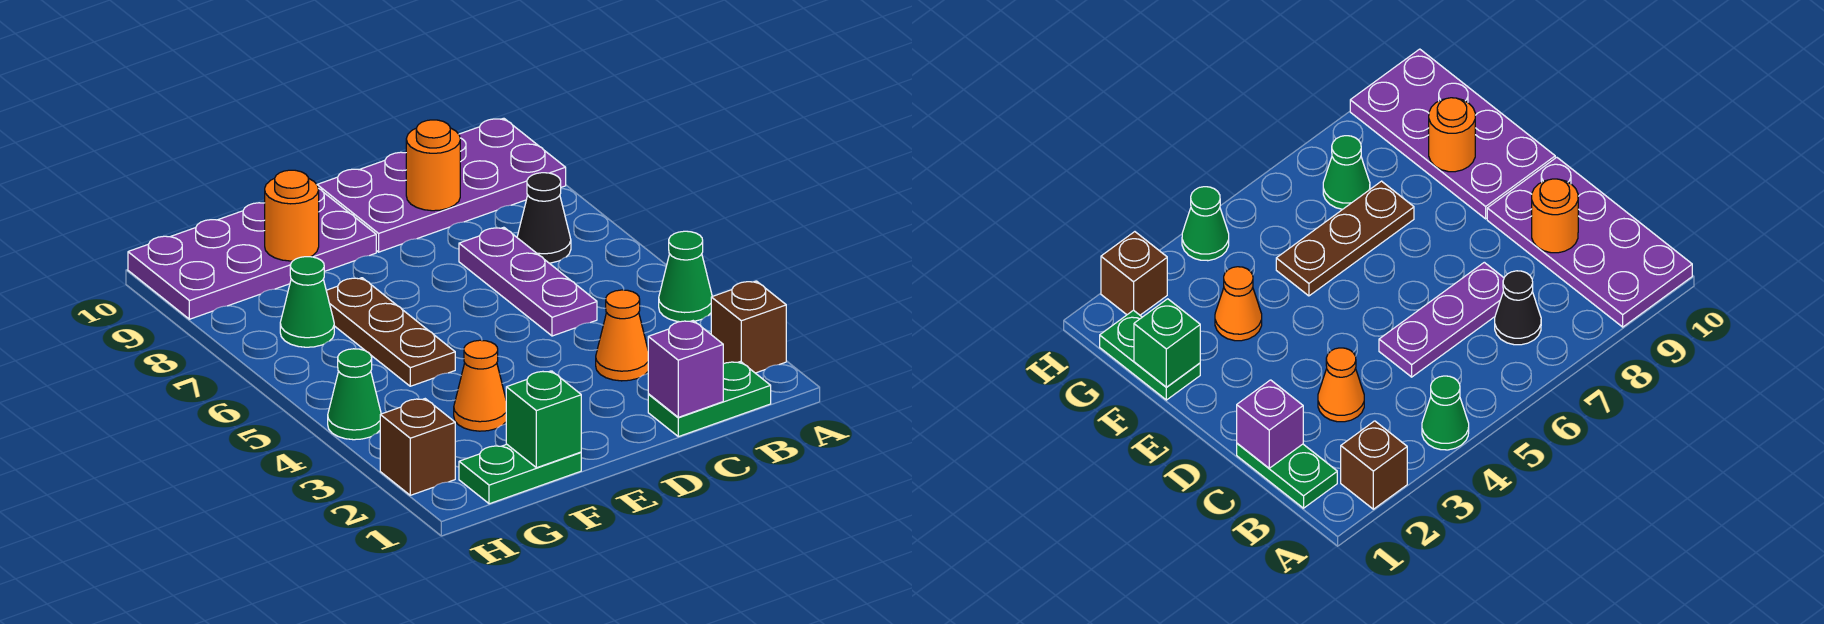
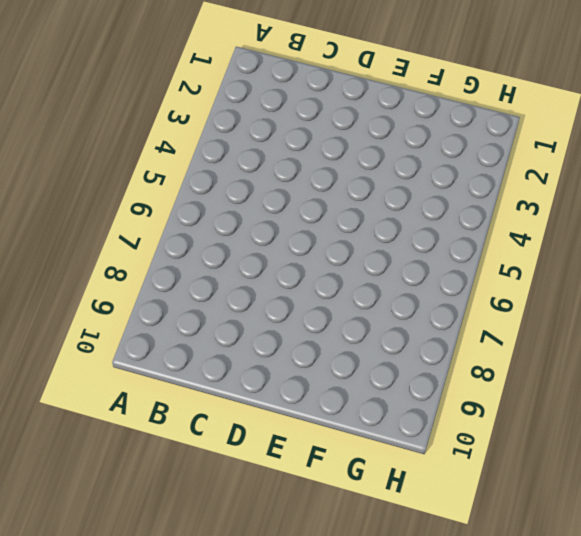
none -> brown 1x1 brick [711,281,786,373]
none -> green 1x1 cone [659,231,712,322]
none -> purple 2x4 plate [317,118,566,252]

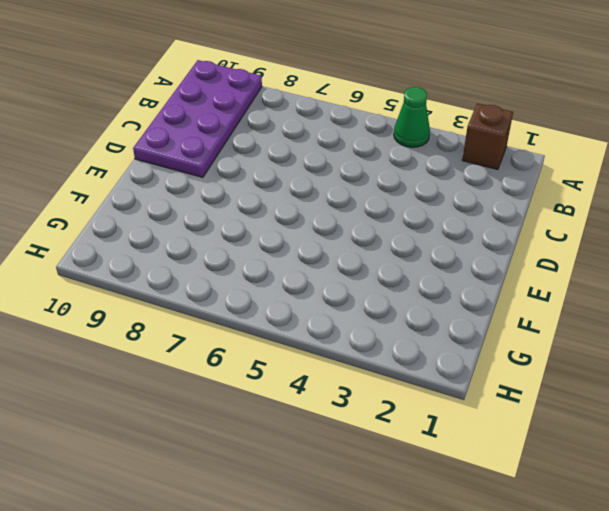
none -> green 1x2 plate [648,362,771,437]
none -> black 1x1 cone [517,173,571,263]
none -> orange 1x1 cone [596,290,648,381]

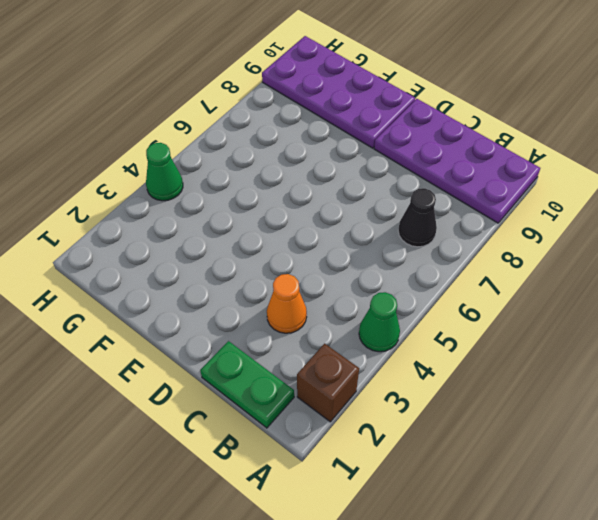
none -> purple 1x3 plate [459,227,597,336]
none -> green 1x2 plate [459,444,581,504]
none -> orange 1x1 cone [454,340,506,431]

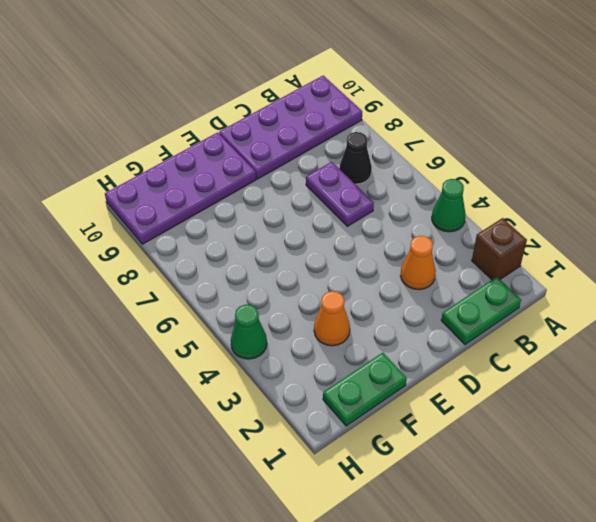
purple 1x2 plate [306,162,374,226] -> purple 1x3 plate [459,227,597,336]
none -> brown 1x3 plate [326,278,455,386]
none -> green 1x1 cone [280,257,334,347]
none -> brown 1x1 brick [380,399,455,495]

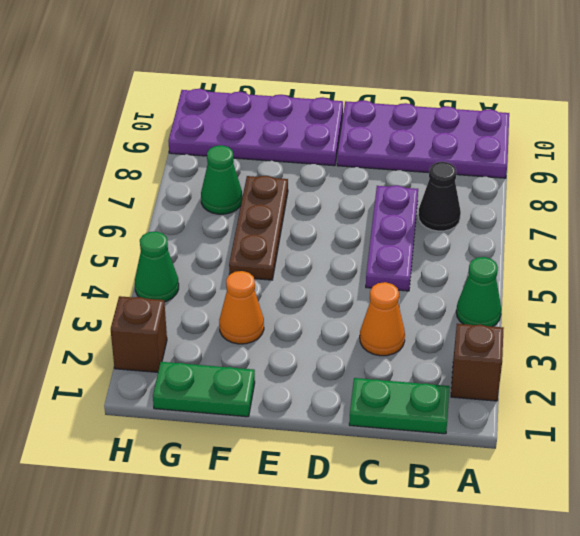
none -> purple 1x1 brick [648,321,723,417]
none -> orange 1x1 round brick [406,120,460,211]
none -> green 1x1 brick [506,371,581,468]

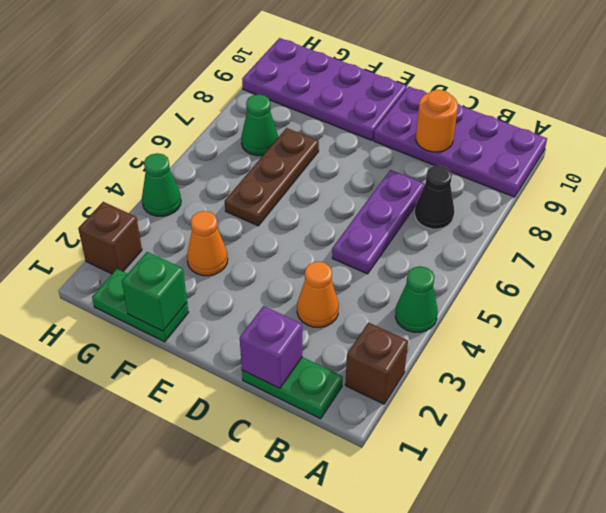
none -> orange 1x1 round brick [265,170,319,261]

